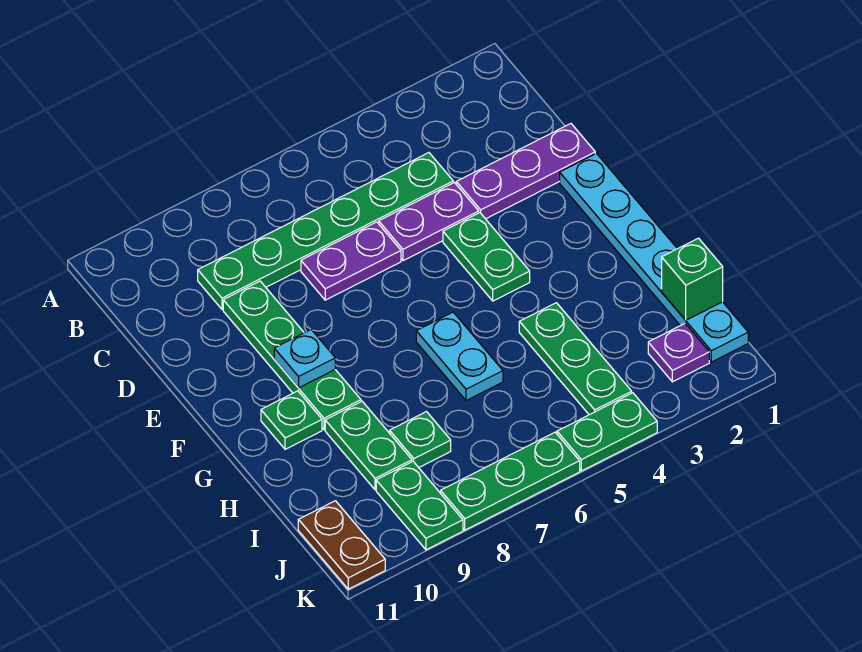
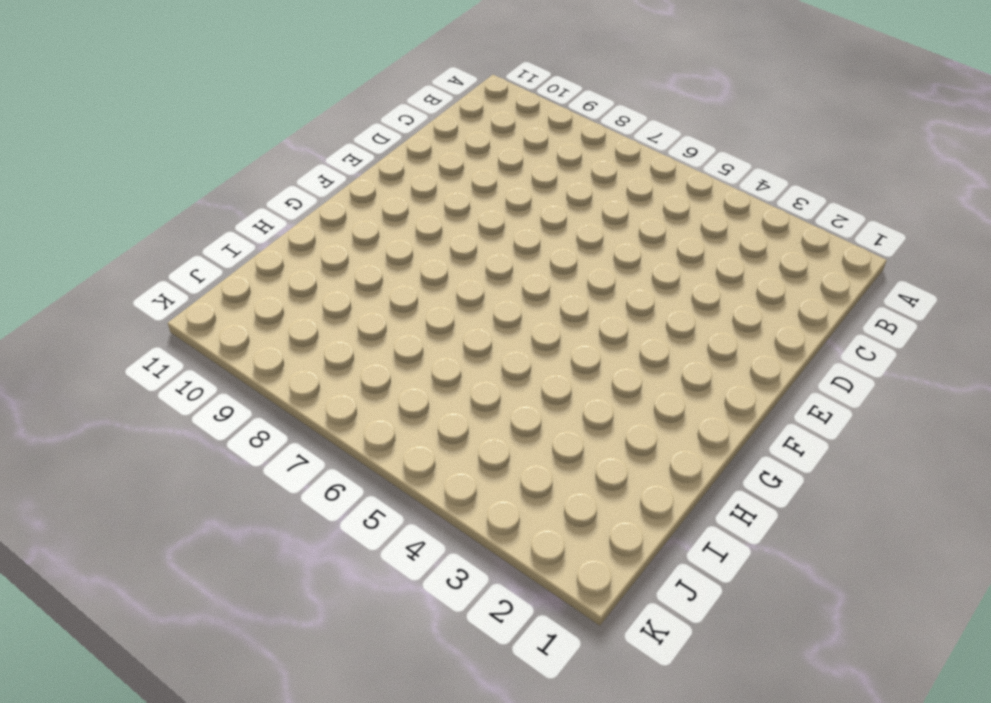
none -> green 1x6 plate [198,153,453,309]
none -> purple 1x3 plate [456,124,595,219]
none -> purple 1x2 plate [379,183,479,261]

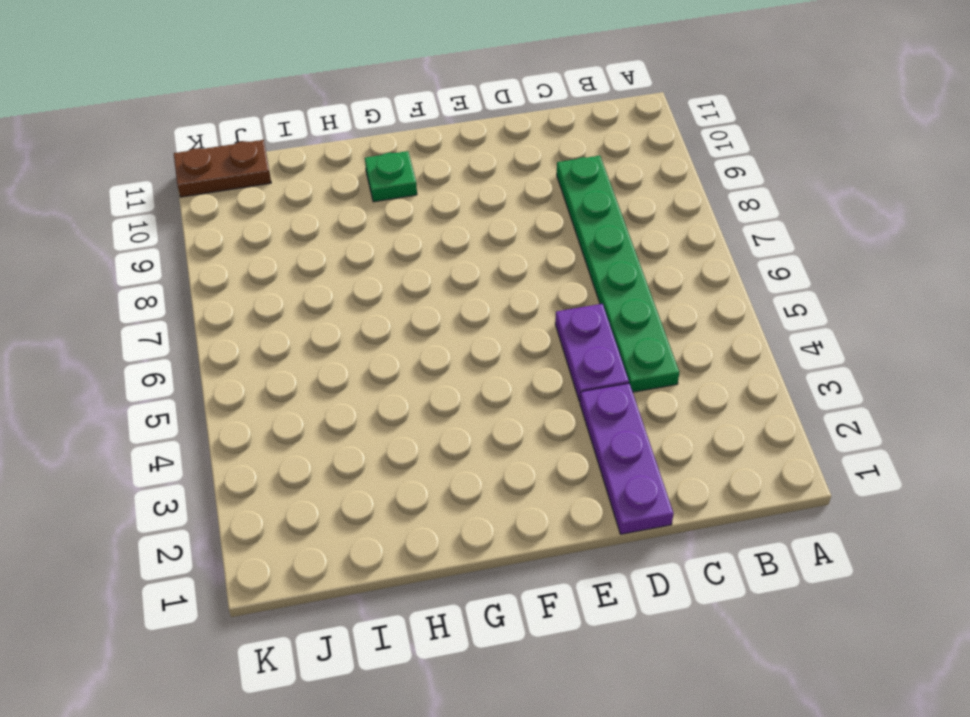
none -> purple 1x2 plate [301,222,401,300]
none -> green 1x4 plate [223,281,361,430]
none -> cyan 1x6 plate [560,154,748,362]

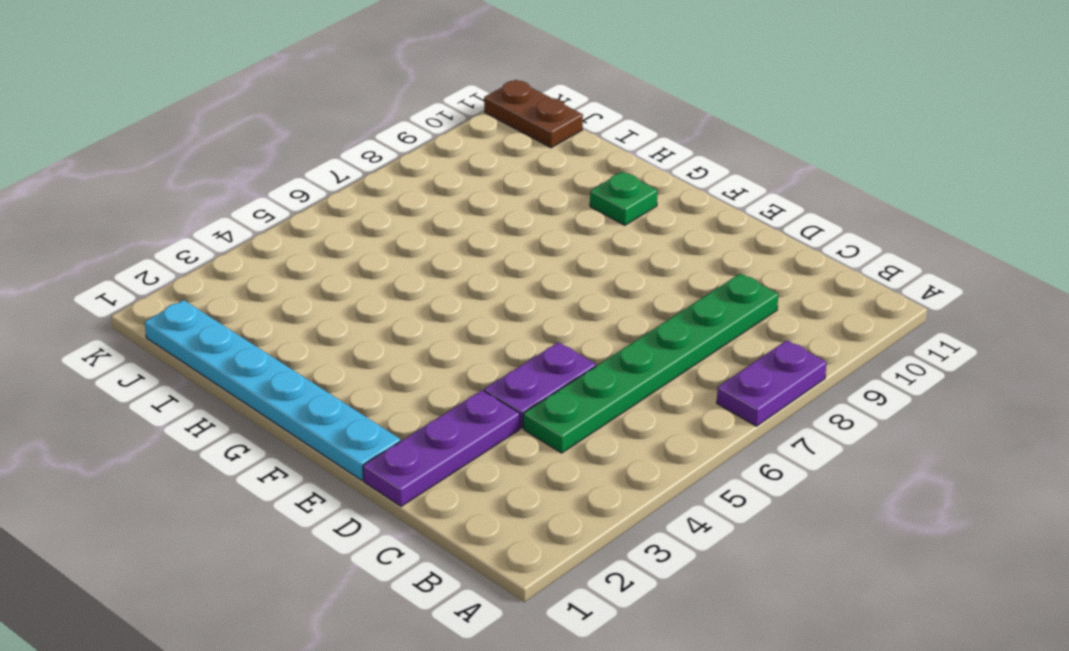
purple 1x2 plate [717,340,827,426] -> purple 1x2 plate moved to [301,222,401,300]
none -> green 1x4 plate [223,281,361,430]
none -> green 1x2 plate [443,213,530,301]
none -> cyan 1x2 plate [416,312,503,401]

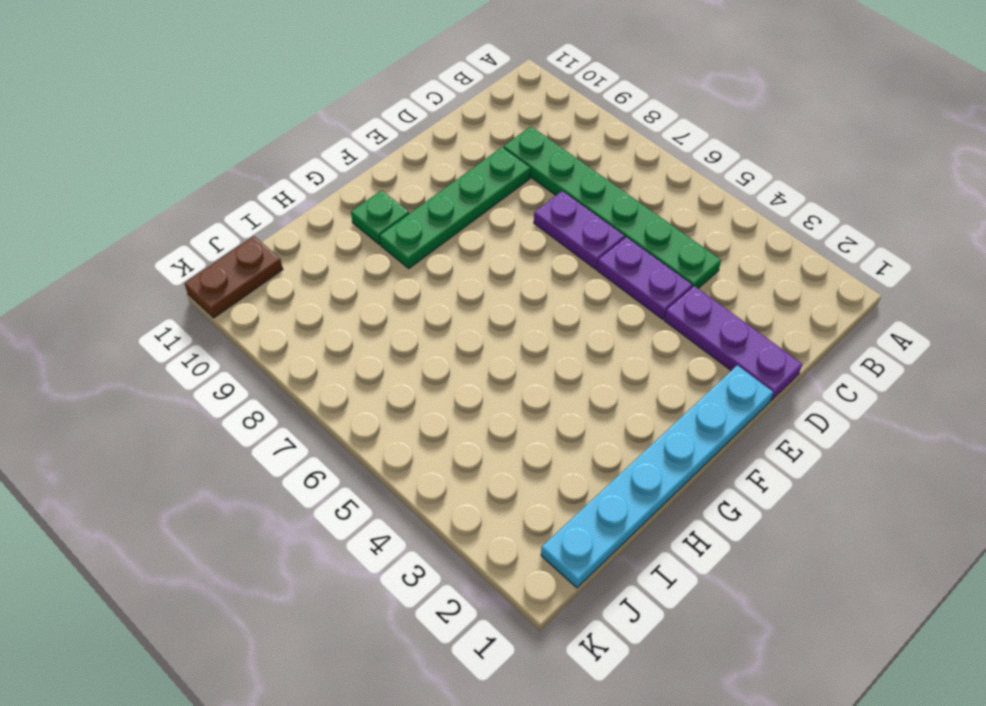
none -> green 1x2 plate [443,213,530,301]
none -> cyan 1x2 plate [416,312,503,401]
none -> green 1x3 plate [519,303,632,415]

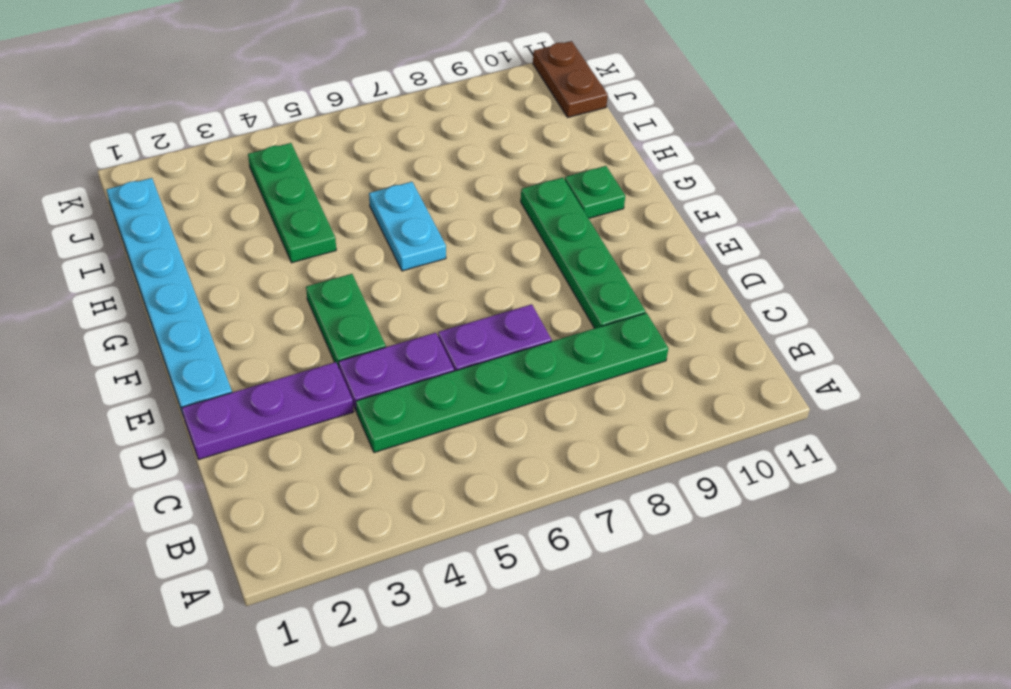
none -> green 1x2 plate [325,401,412,490]
none -> green 1x1 plate [390,412,451,467]
none -> purple 1x1 plate [648,324,709,382]

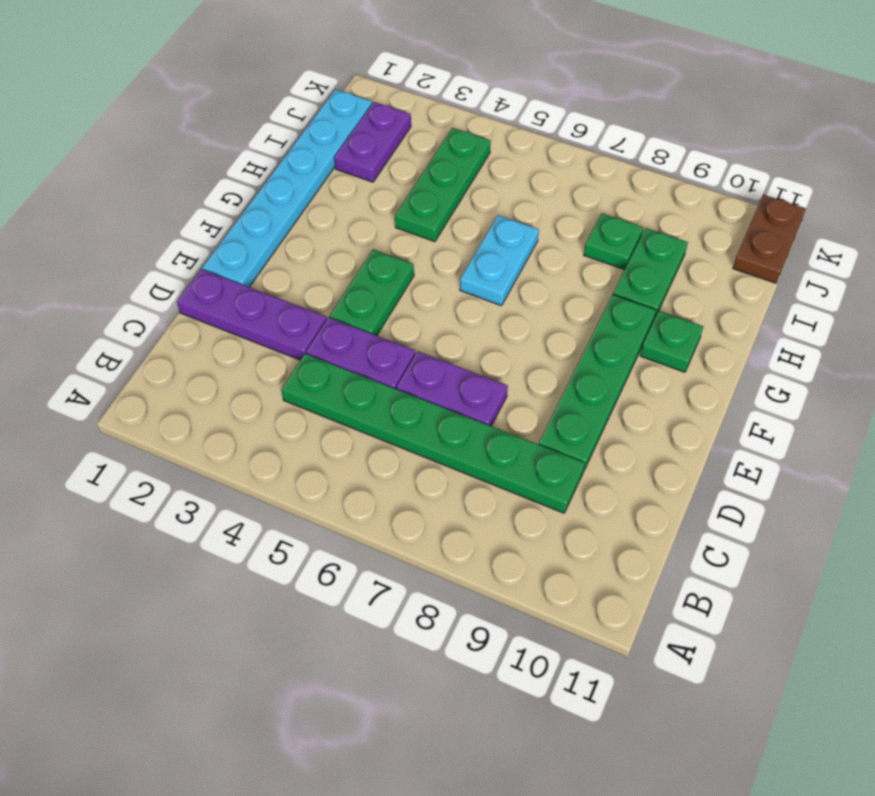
purple 1x2 plate [334,102,411,182] -> purple 1x1 plate [648,324,709,382]
none -> green 1x2 plate [376,462,463,550]
none -> green 1x2 plate [557,393,657,471]
none -> green 1x3 plate [441,432,580,530]

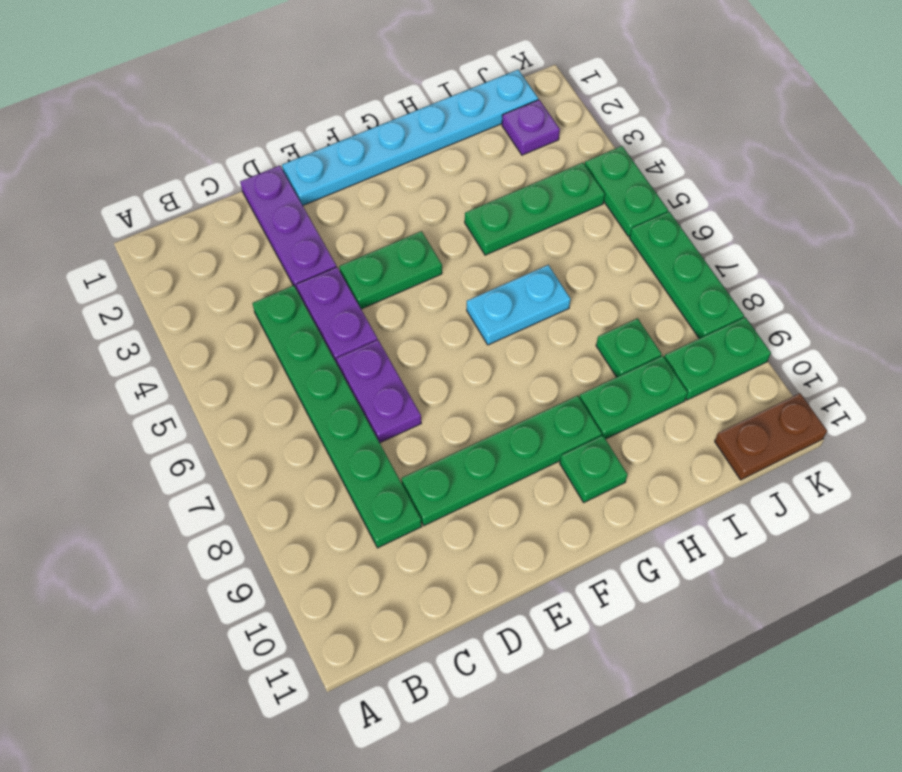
none -> cyan 1x1 plate [274,330,335,388]
none -> green 1x1 brick [662,238,723,320]

